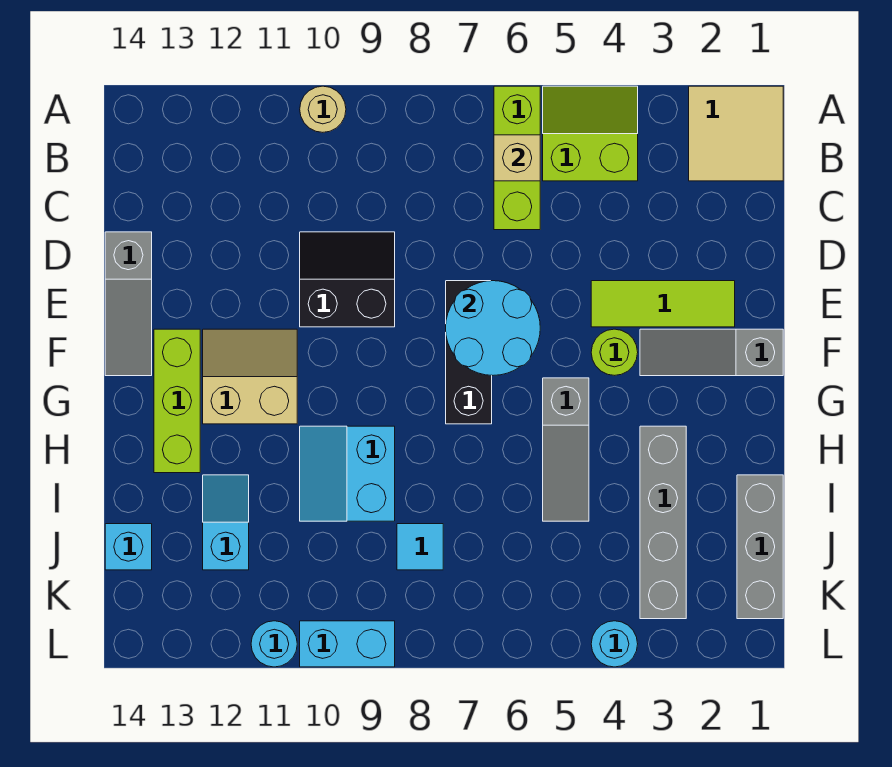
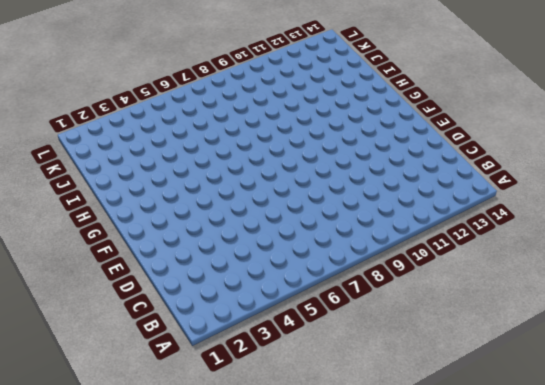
none -> tan 2x2 tile [689,86,783,181]
none -> lime 2x2 slope [543,86,638,181]
none -> lime 1x3 brick [494,86,540,230]

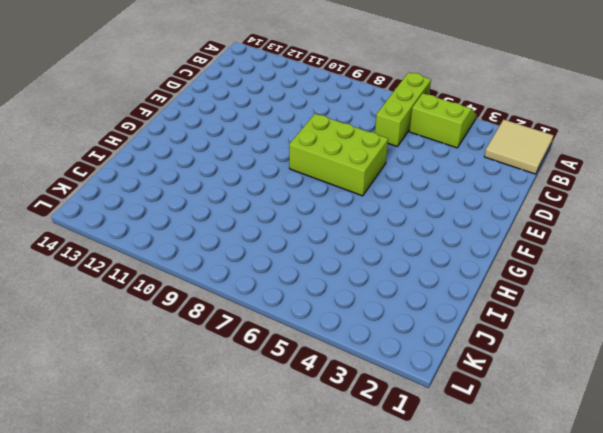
lime 2x3 brick [289,114,388,196] -> black 1x3 brick [446,281,492,424]
none -> tan 1x1 round brick [300,86,346,132]
none -> black 2x2 slope [300,232,395,327]
none -> grey 1x3 slope [105,232,152,376]

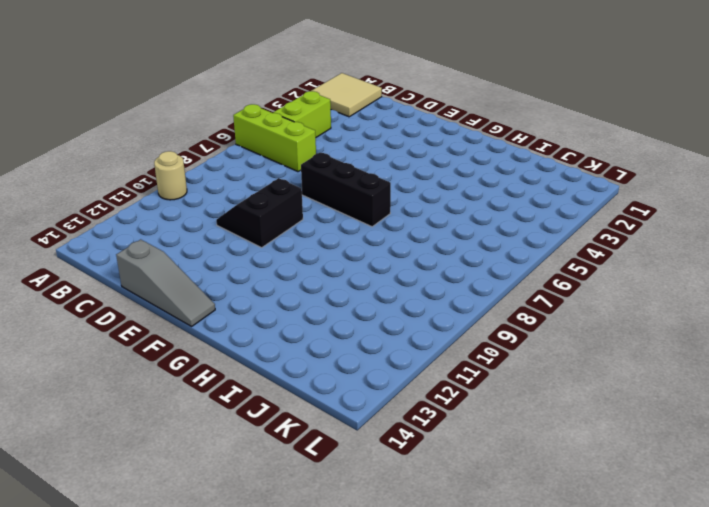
none -> lime 1x3 tile [591,281,735,327]
none -> grey 1x3 slope [640,329,783,376]
none -> lime 1x1 round brick [591,329,638,375]

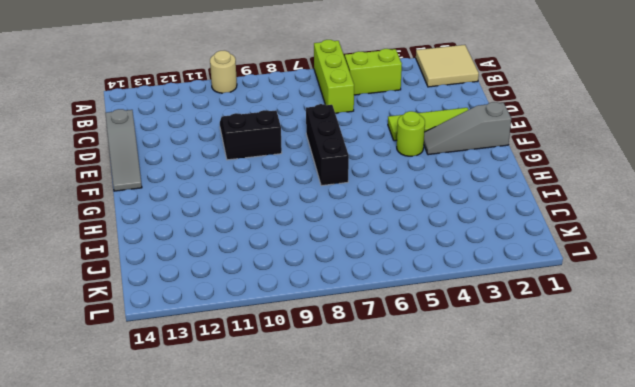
none -> tan 2x2 slope [203,329,297,424]
none -> lime 1x3 brick [154,329,200,473]
none -> grey 1x3 slope [543,378,589,521]

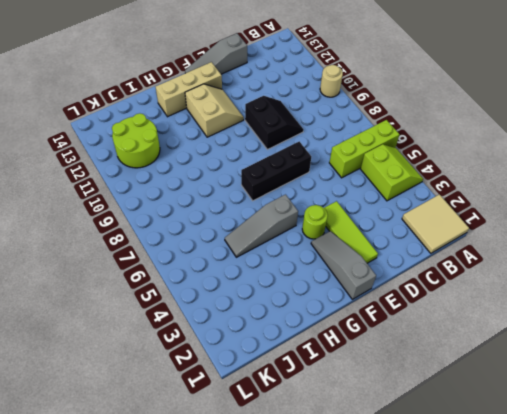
tan 1x3 brick [156,62,222,117] -> lime 1x3 brick [154,329,200,473]
lime 2x2 round brick [112,113,160,168] -> cyan 1x2 slope [203,475,249,570]
none -> grey 1x4 brick [640,426,686,619]
none -> cyan 2x2 slope [300,426,395,521]
none -> grey 1x3 brick [737,475,783,619]

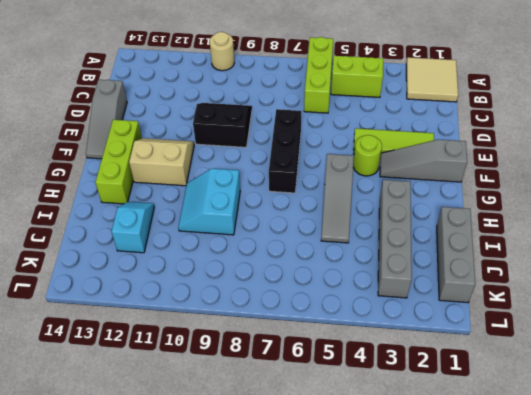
none -> cyan 1x1 tile [397,524,443,570]
none -> cyan 1x1 brick [105,524,152,570]
none -> cyan 1x1 round brick [591,621,638,667]

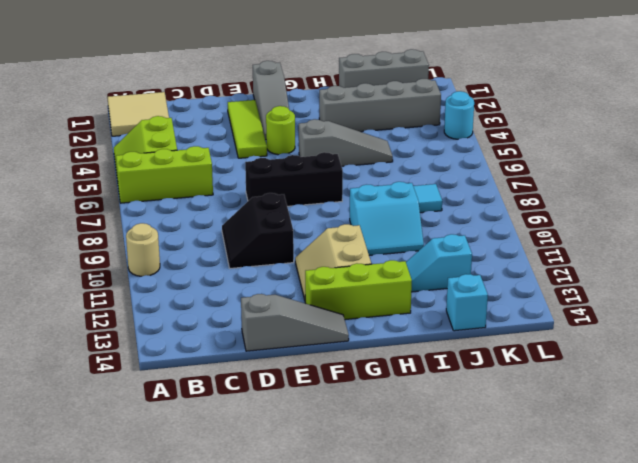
none -> cyan 1x2 brick [300,621,395,667]
none -> cyan 1x1 round brick [251,621,297,667]
none -> tan 1x1 brick [494,135,540,181]

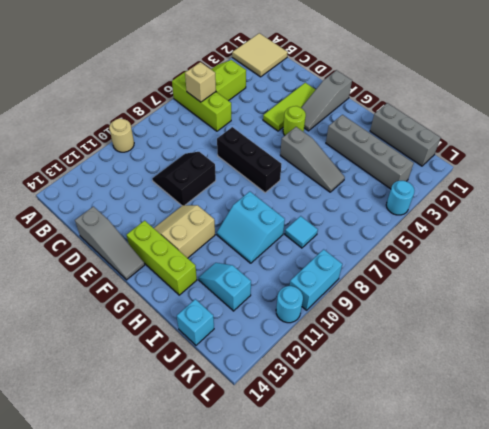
none -> cyan 2x2 round brick [446,281,540,375]

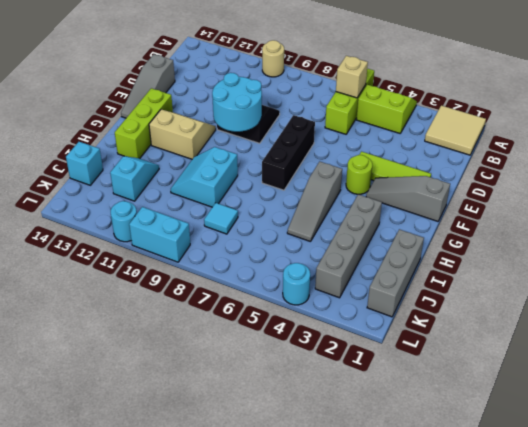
cyan 2x2 round brick [212,73,262,132] -> cyan 2x2 round brick moved to [446,281,540,375]

